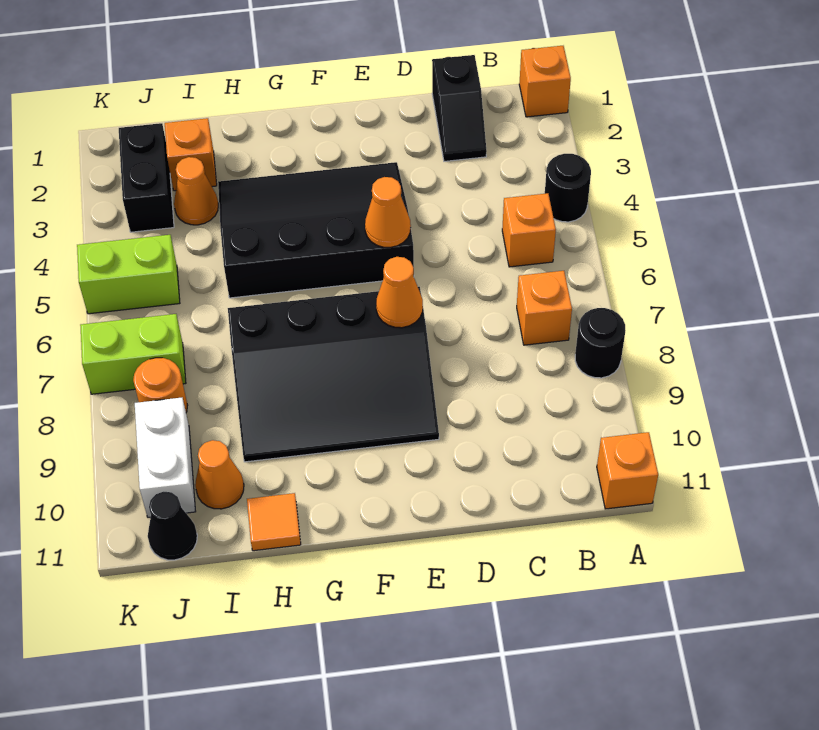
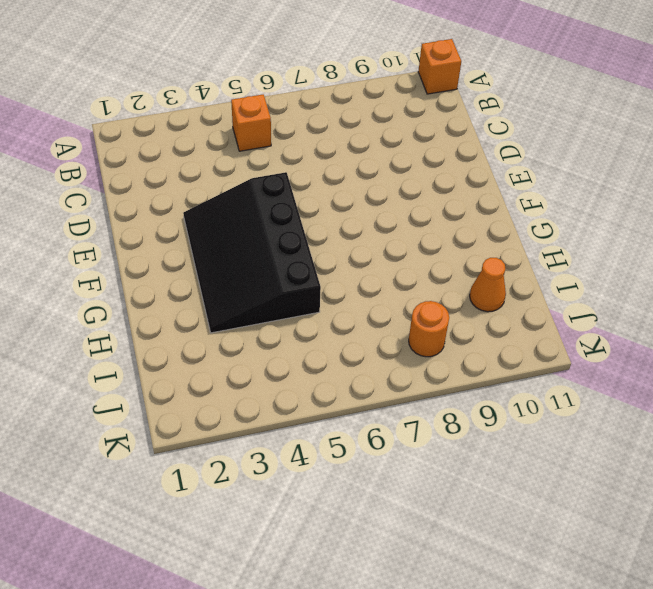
none -> orange 1x1 brick [519,46,571,117]
none -> black 1x1 round brick [545,154,591,222]
none -> black 1x1 round brick [575,308,626,378]

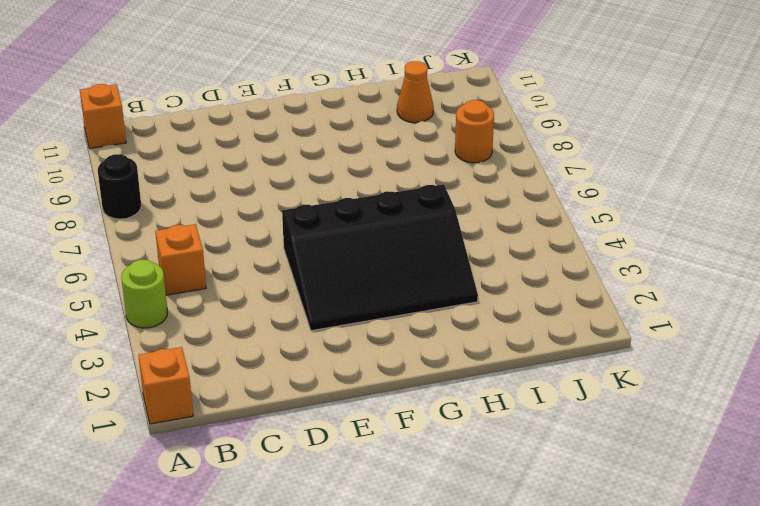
lime 1x1 round brick [121,260,167,328] -> black 1x1 round brick [545,154,591,222]
none -> orange 1x1 brick [517,271,572,345]
none -> black 1x2 slope [432,55,487,161]
none -> black 3x4 slope [228,287,439,462]

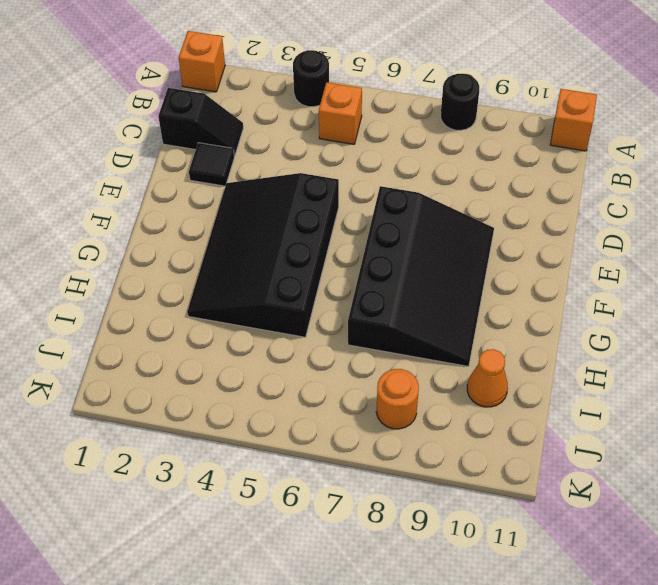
black 1x1 tile [189,143,234,186] -> none
none -> orange 1x1 brick [517,271,572,345]
none -> orange 1x1 tile [247,493,301,551]
none -> orange 1x1 brick [165,118,217,191]

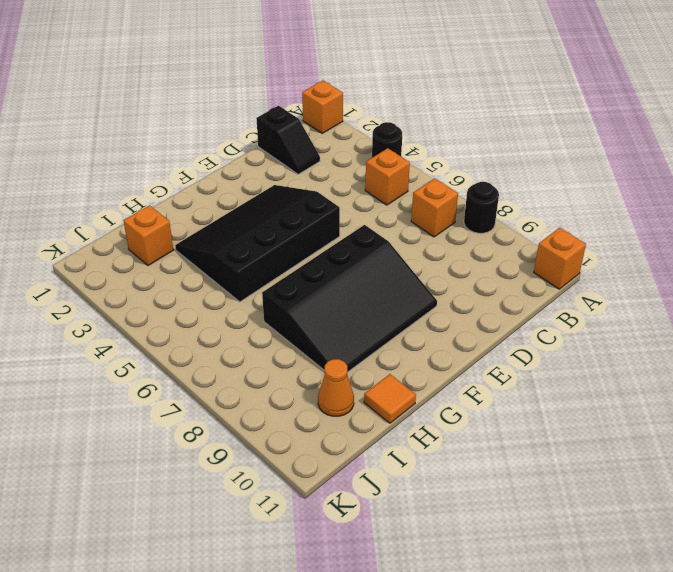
none -> orange 1x1 cone [174,157,218,225]
none -> black 1x2 brick [119,123,174,232]
none -> lime 1x2 brick [77,235,180,314]

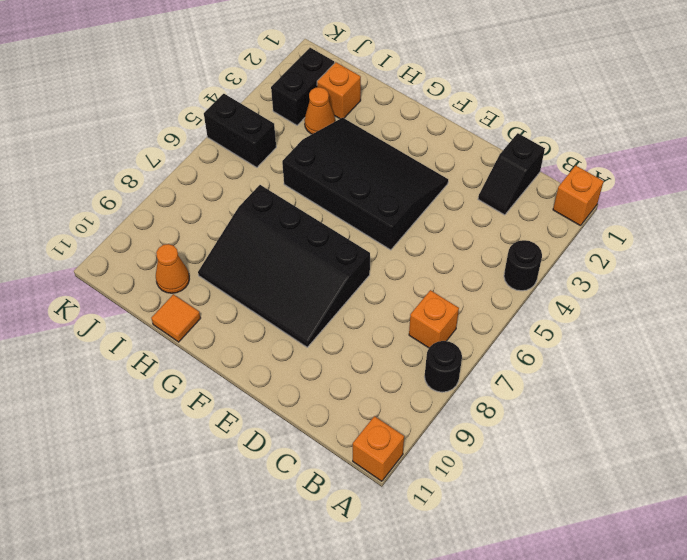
black 1x2 brick [204,94,276,168] -> lime 1x2 brick [77,235,180,314]
none -> orange 1x1 brick [502,193,556,267]
none -> lime 1x2 brick [80,314,186,394]
none -> orange 1x1 round brick [133,358,188,412]

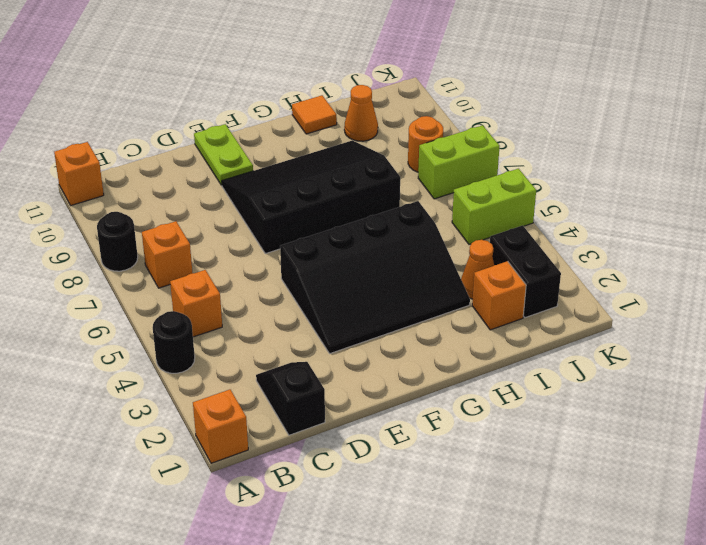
lime 1x2 plate [194,124,253,185] -> none
none -> white 1x2 brick [135,398,196,517]
none -> black 1x1 cone [148,492,197,560]
none -> orange 1x1 cone [365,177,411,247]

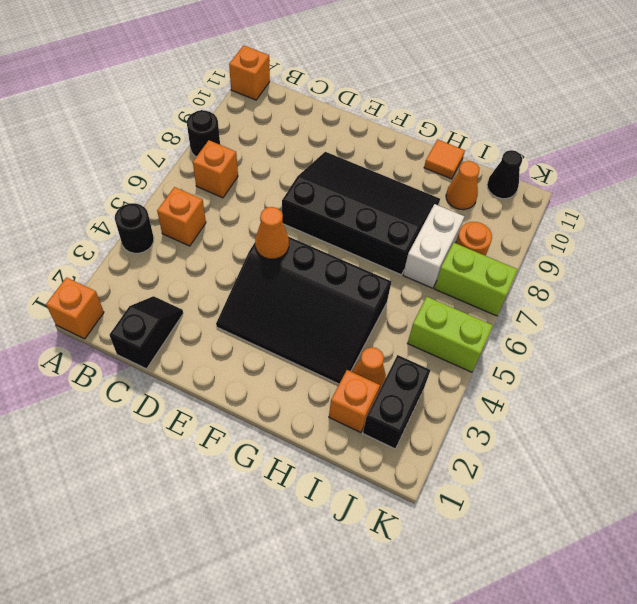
white 1x2 brick [403,204,464,288] -> white 1x2 brick moved to [135,398,196,517]
none -> orange 1x1 cone [376,257,423,328]

